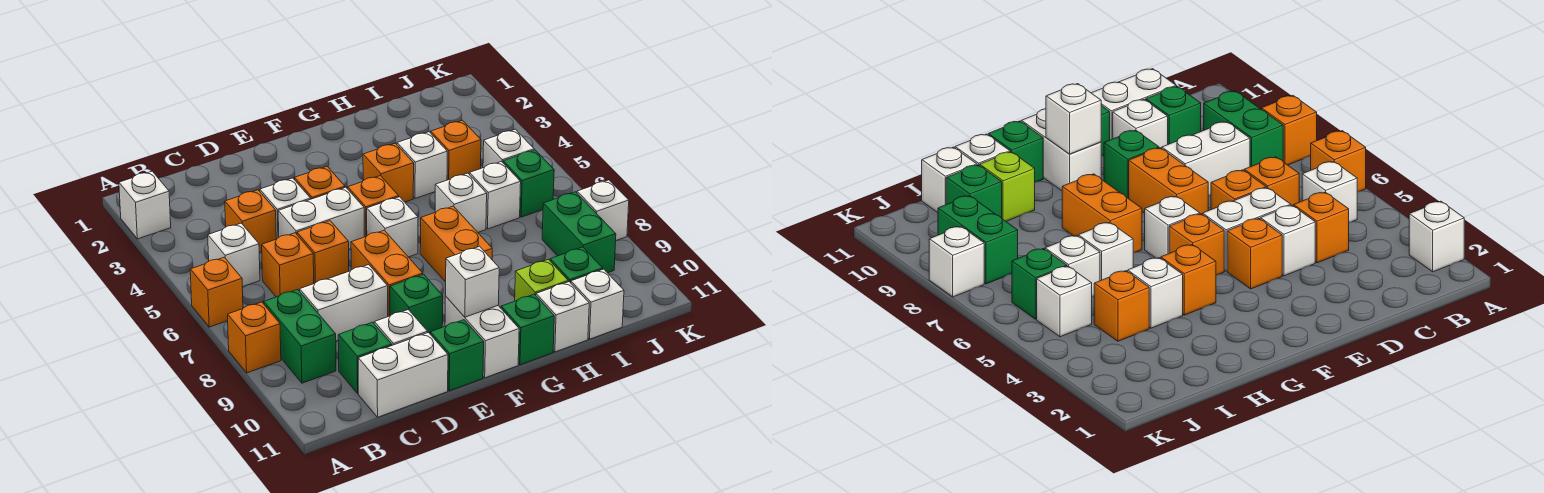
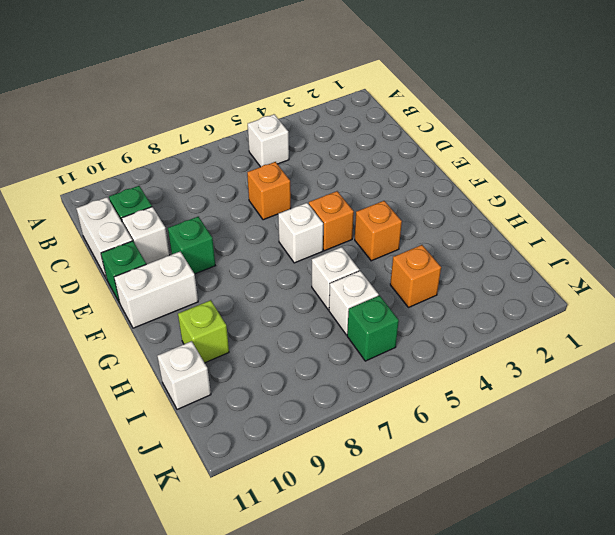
none -> white 1x1 brick [119,171,171,239]
none -> orange 1x1 brick [190,257,243,327]
none -> orange 1x1 brick [228,302,281,373]
none -> green 1x2 brick [264,290,336,383]

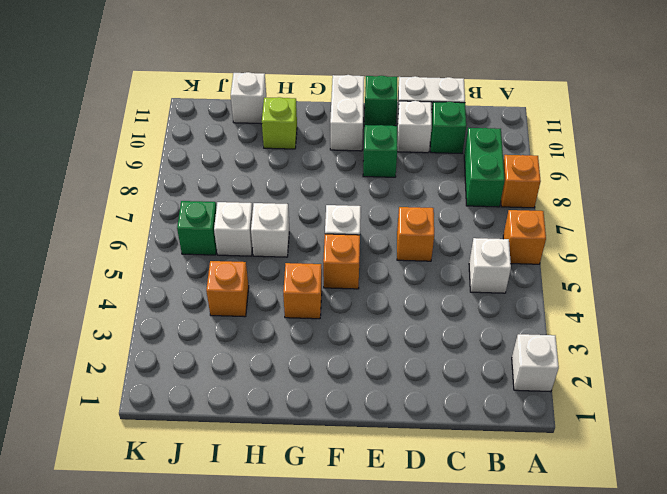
none -> orange 1x1 brick [225,190,276,253]
none -> orange 1x1 brick [262,233,314,297]
none -> white 1x2 brick [300,265,388,341]
none -> white 1x1 brick [260,178,311,239]

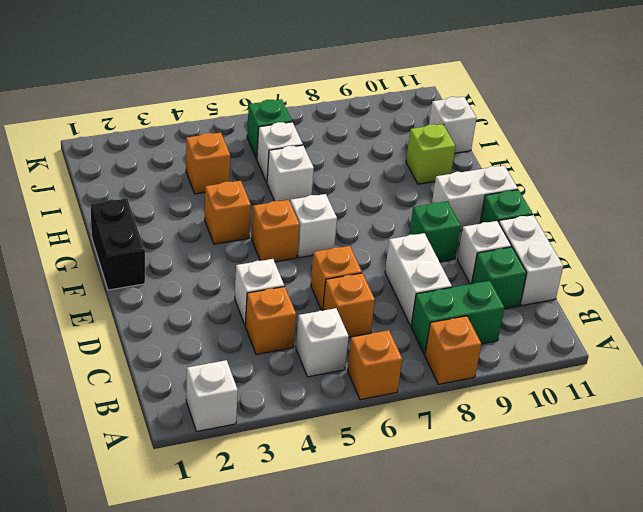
black 1x2 brick [90,198,145,290] -> none
none -> white 1x2 brick [278,187,364,249]
none -> orange 1x1 brick [294,167,345,199]
none -> orange 1x2 brick [351,230,423,317]
none -> orange 1x2 brick [420,206,492,282]

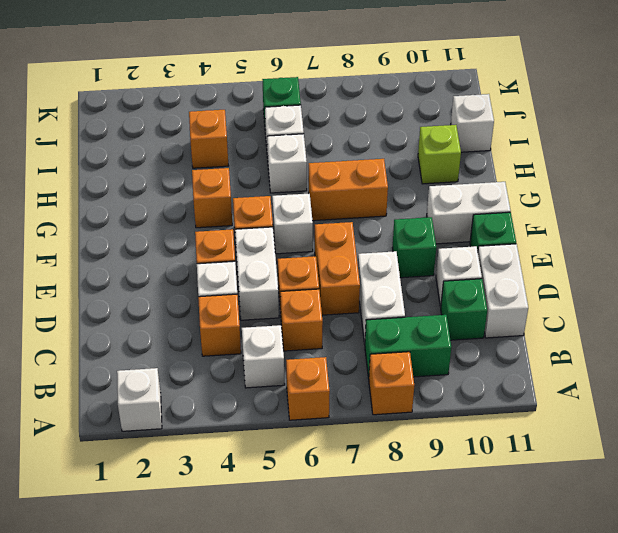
orange 1x2 brick [315,222,360,315] -> orange 1x2 brick turned to [351,230,423,317]
none -> green 1x1 brick [501,294,554,365]
none -> white 1x1 brick [397,132,447,199]
none -> white 1x1 brick [536,282,589,352]
none -> green 1x1 brick [550,247,603,283]

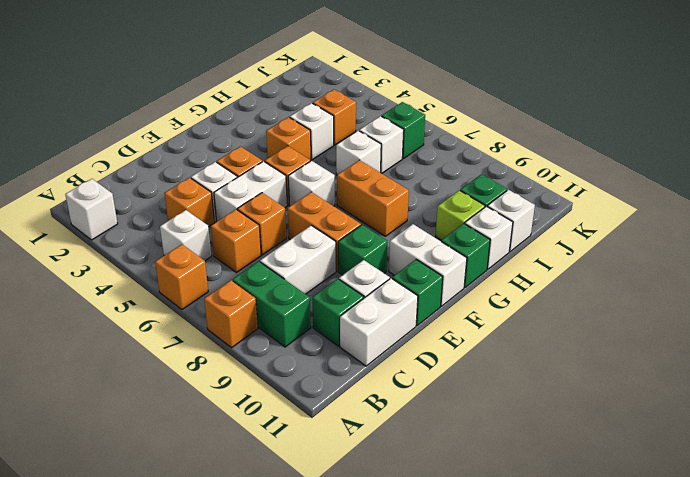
none -> white 1x1 brick [483,129,534,168]
none -> green 1x2 brick [542,192,616,273]
none -> white 1x1 brick [577,180,629,240]
none -> white 1x1 brick [445,246,499,317]

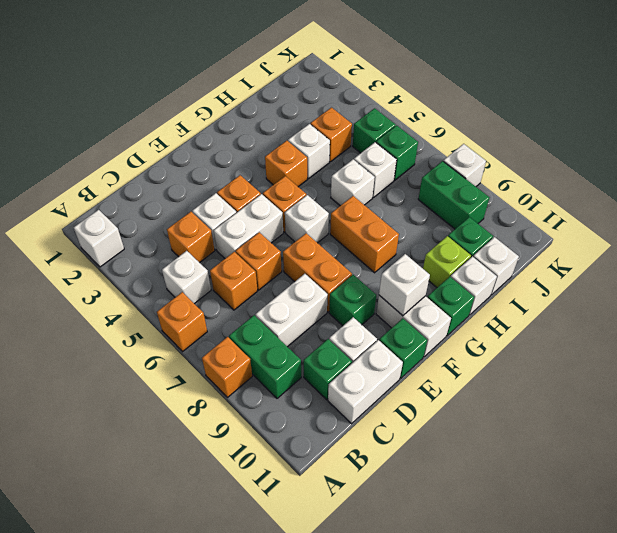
green 1x1 brick [353,108,395,153] -> white 1x1 brick [483,129,534,168]

